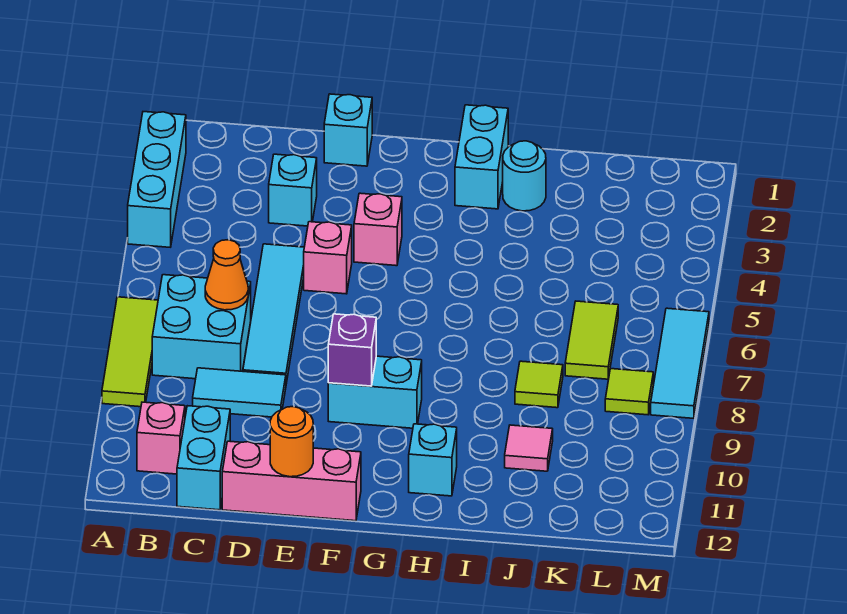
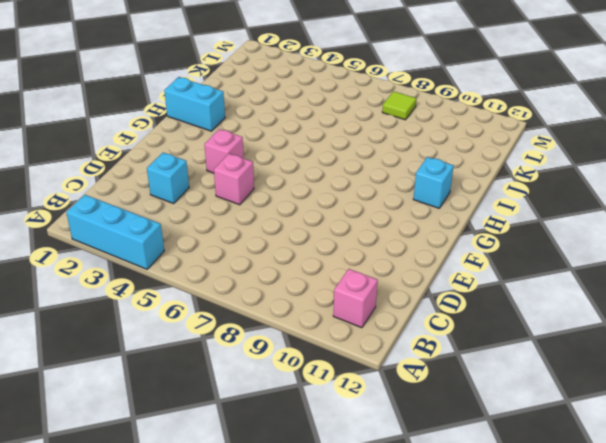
none -> lime 1x3 tile [102,297,158,407]
none -> cyan 2x2 brick [152,275,251,379]
none -> cyan 1x2 tile [193,368,286,417]

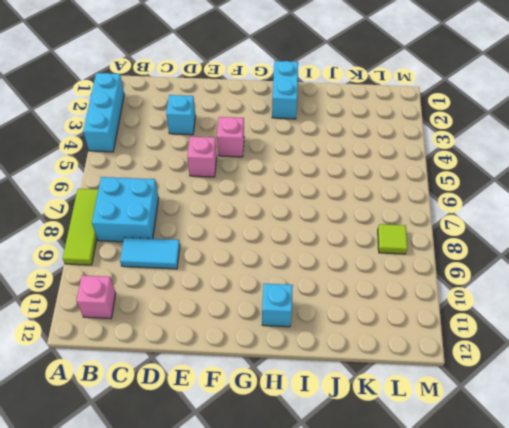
none -> cyan 1x2 brick [177,406,230,510]
none -> cyan 1x4 tile [243,244,304,384]
none -> pink 1x3 brick [222,441,361,521]

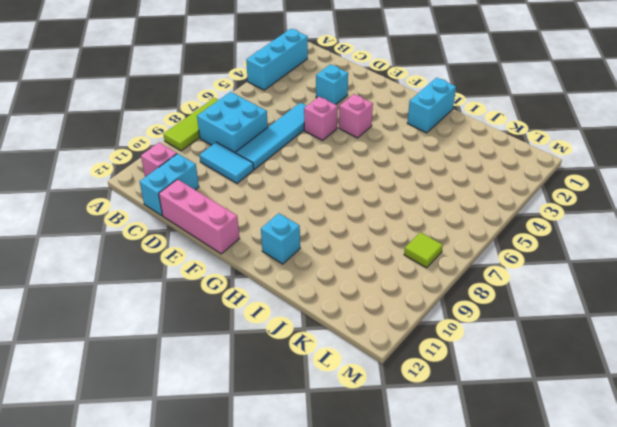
none -> cyan 1x1 brick [324,94,372,166]
none -> cyan 1x2 brick [328,356,422,428]
none -> cyan 1x1 round brick [503,141,546,211]

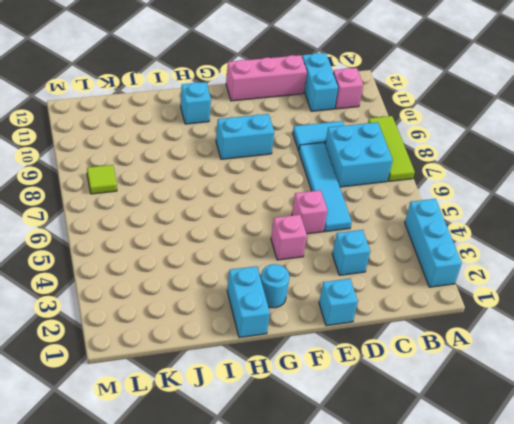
cyan 1x1 round brick [261,264,289,308] -> cyan 1x1 round brick moved to [503,141,546,211]
none -> lime 1x1 tile [515,361,563,408]
none -> pink 1x1 tile [505,425,553,471]
none -> lime 1x2 tile [565,301,618,379]

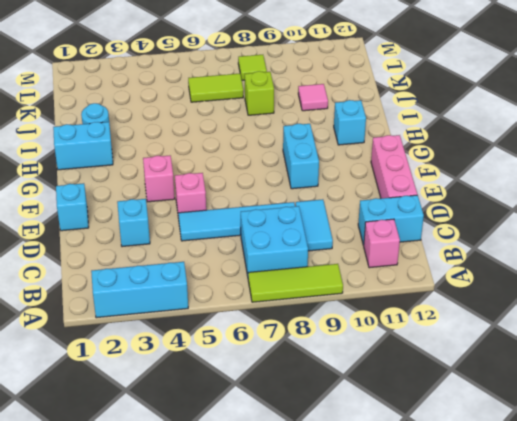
lime 1x1 brick [245,71,274,115] -> lime 1x1 tile [515,361,563,408]
none -> cyan 1x3 tile [651,308,709,418]
none -> orange 1x1 cone [205,240,248,310]
none -> orange 1x1 round brick [270,407,313,477]

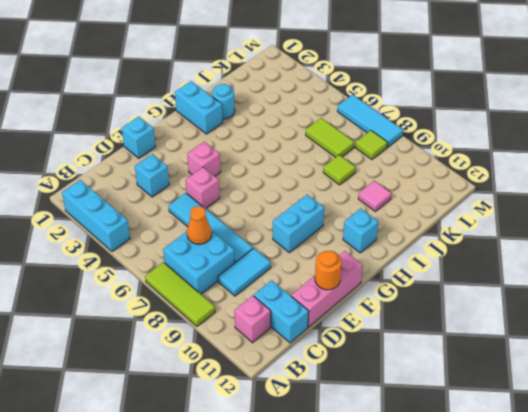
none -> purple 1x1 brick [328,314,376,386]

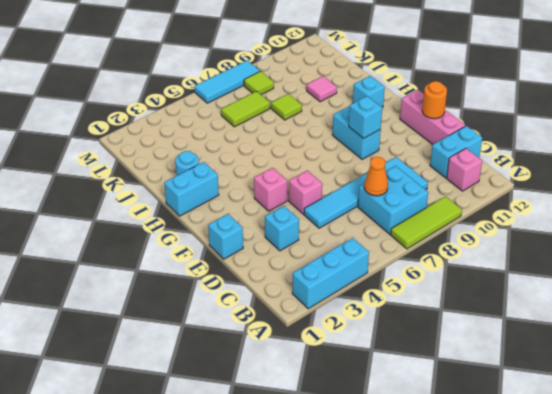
cyan 1x1 brick [349,96,382,139] -> purple 1x1 brick [328,314,376,386]

